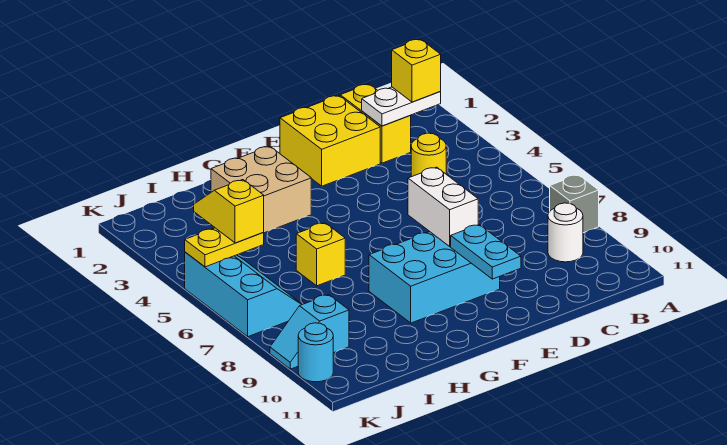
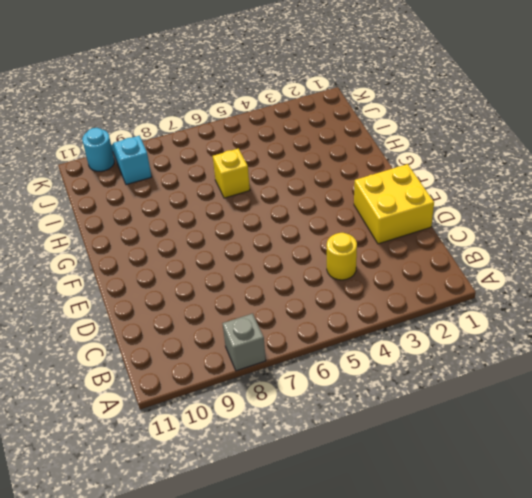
none -> white 1x1 round brick [548,203,583,262]
none -> yellow 1x2 brick [340,84,411,163]
none -> cyan 2x3 brick [369,232,500,323]

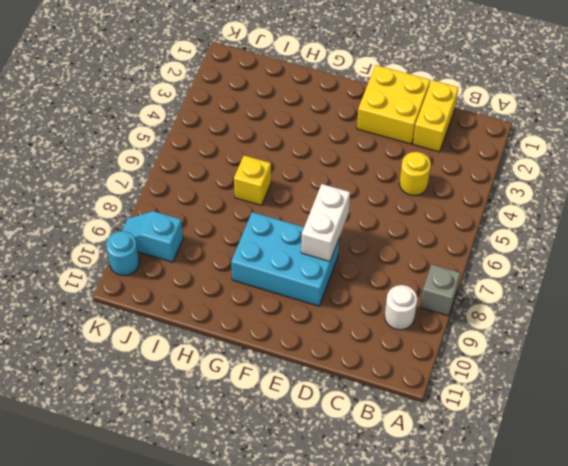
none -> tan 2x2 brick [211,146,311,233]
none -> cyan 2x3 slope [185,252,302,337]
none -> white 1x2 plate [362,87,441,126]

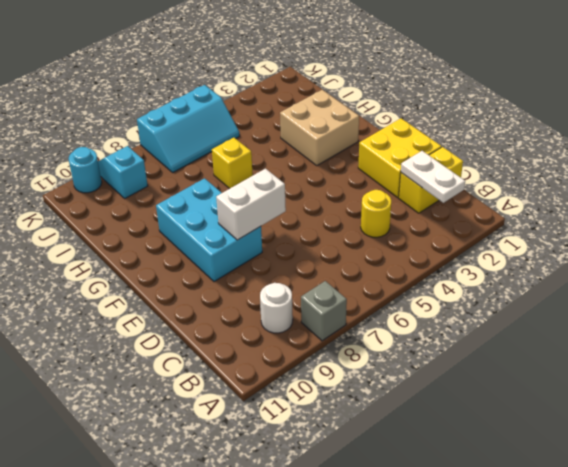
none -> cyan 1x2 plate [451,225,521,279]
none -> yellow 1x2 plate [185,228,264,267]
none -> yellow 1x1 brick [392,39,441,102]

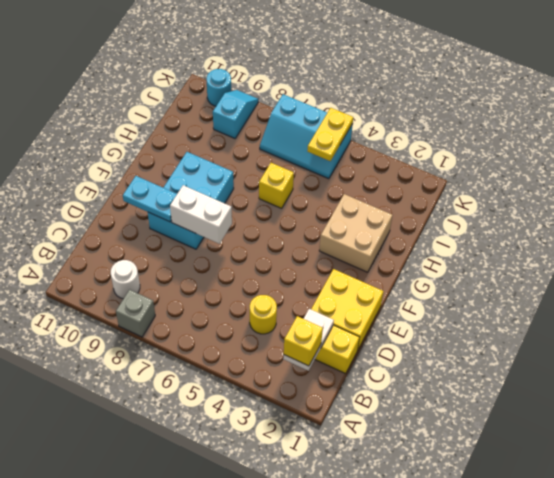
none -> yellow 1x2 slope [194,180,264,243]

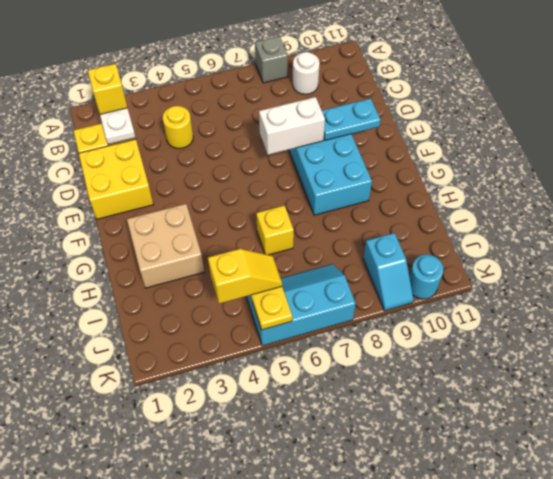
yellow 1x2 slope [208,249,282,304] -> yellow 1x2 slope turned to [194,180,264,243]

